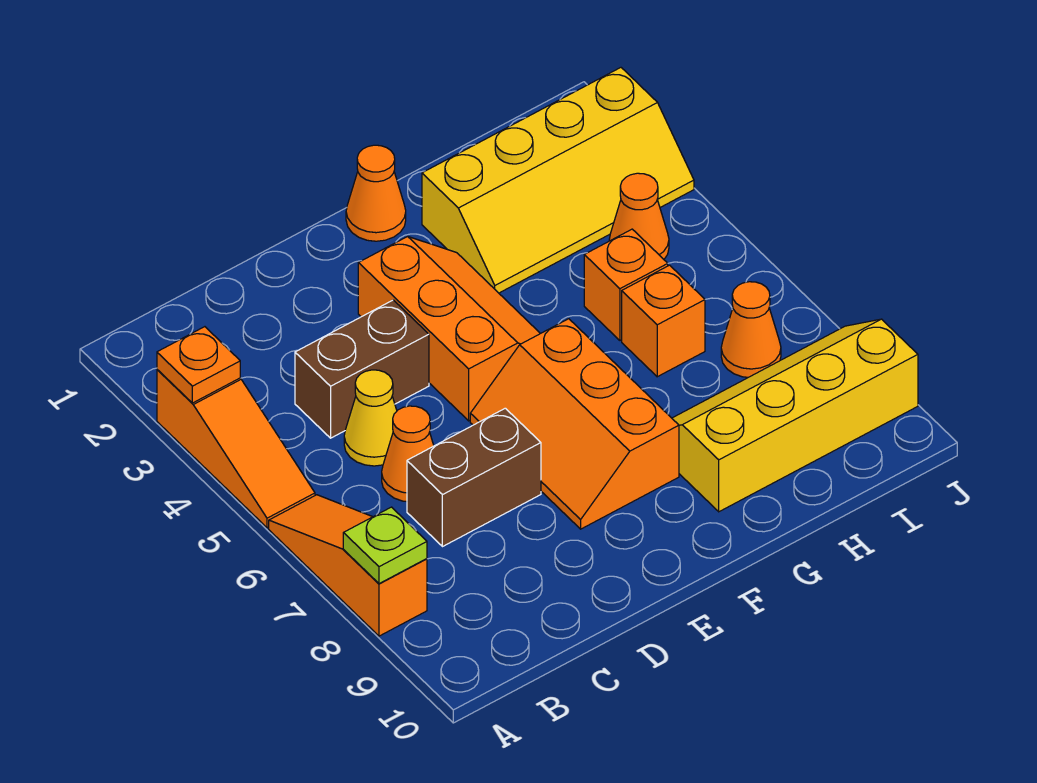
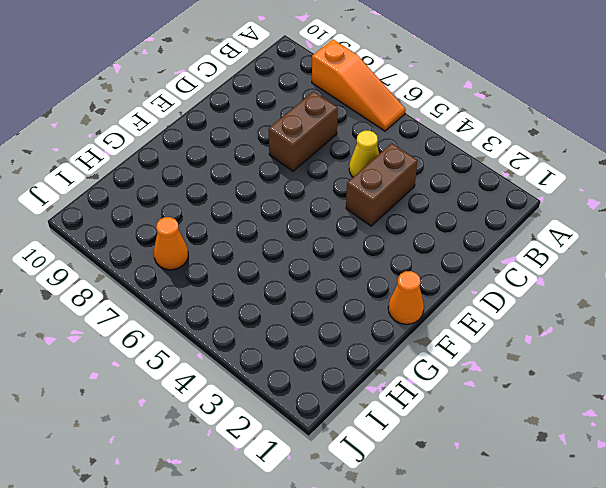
none -> orange 1x3 slope [157,370,315,528]
none -> orange 1x1 cone [382,406,434,502]
none -> orange 2x3 slope [358,236,540,421]

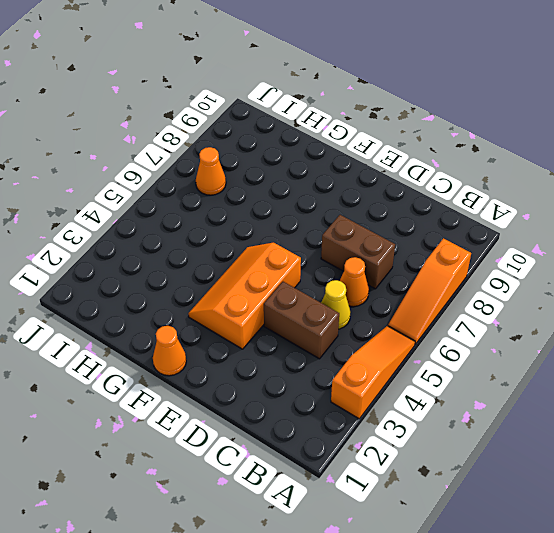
none -> orange 2x3 slope [470,319,679,529]
none -> yellow 2x4 slope [422,68,694,293]
none -> yellow 2x4 slope [672,319,918,512]

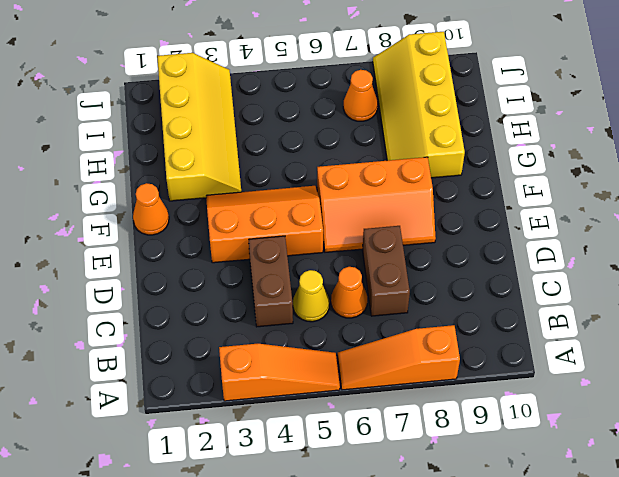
none -> orange 1x1 brick [584,229,668,340]
none -> orange 1x1 brick [622,265,705,377]
none -> orange 1x1 cone [609,173,669,259]

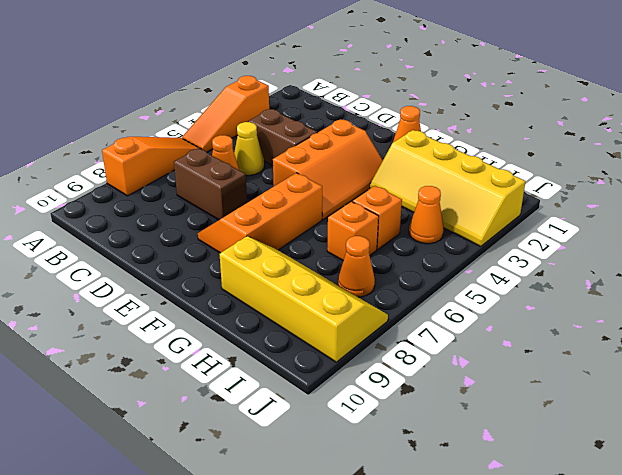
none -> orange 1x1 plate [157,327,240,403]
none -> lime 1x1 plate [343,507,427,584]

